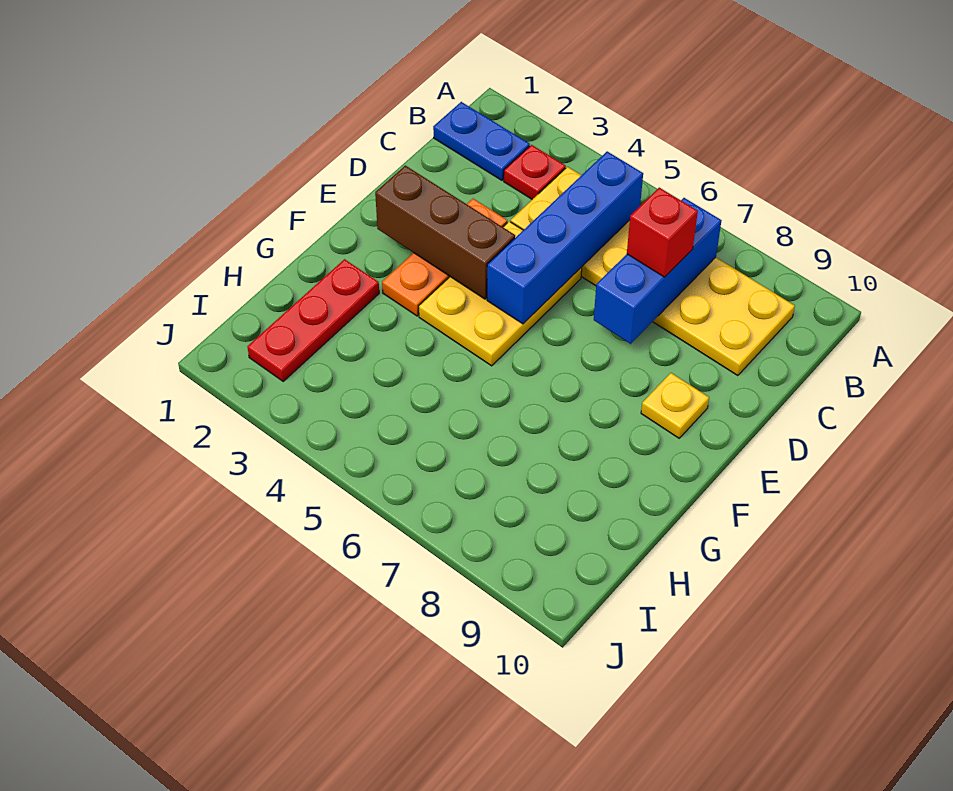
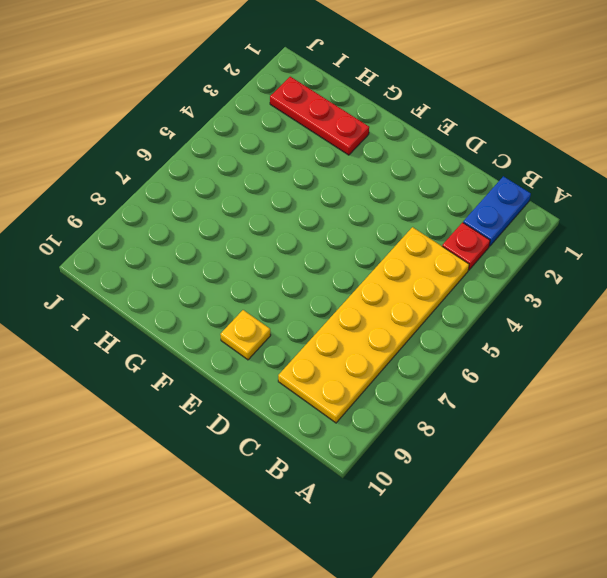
none -> orange 1x3 plate [382,199,507,316]
none -> yellow 2x3 plate [419,221,582,366]

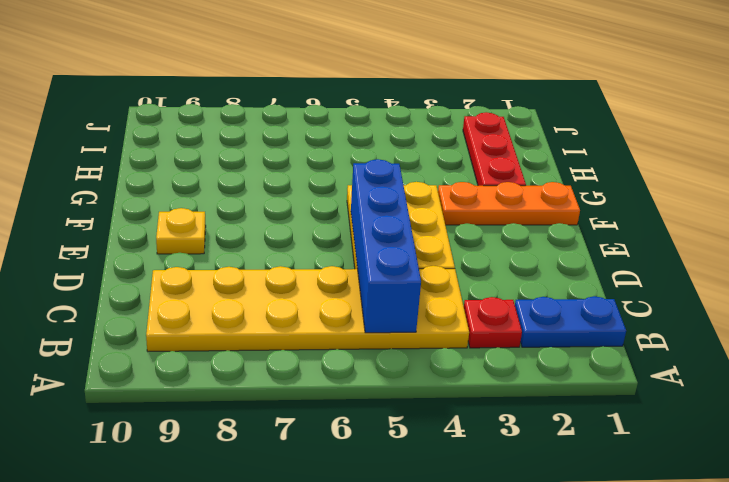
orange 1x3 plate [438,182,580,225] -> orange 1x3 plate turned to [382,199,507,316]
none -> blue 1x3 brick [594,198,721,344]
none -> brown 1x3 brick [375,166,515,299]

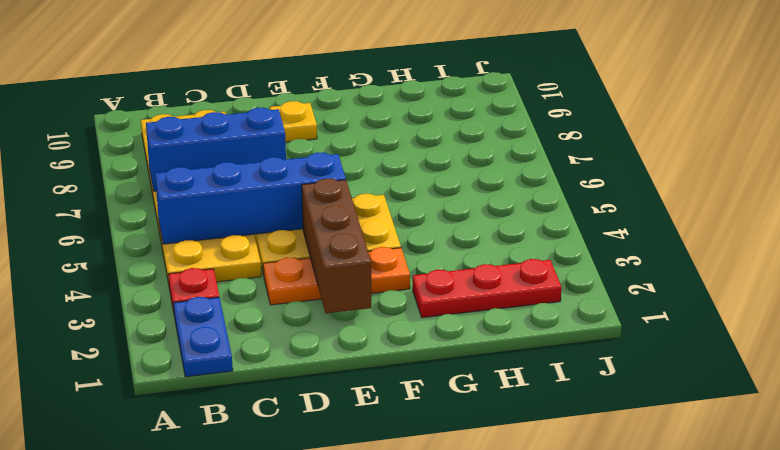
none -> red 1x1 brick [627,188,698,277]

